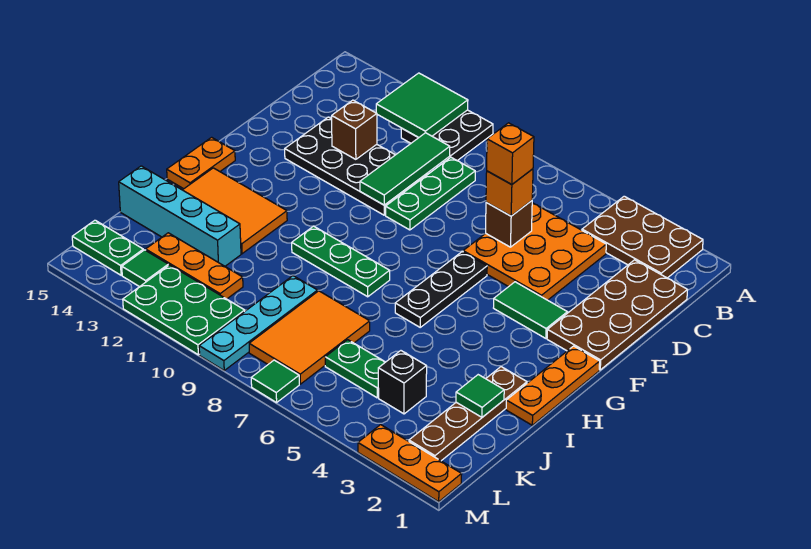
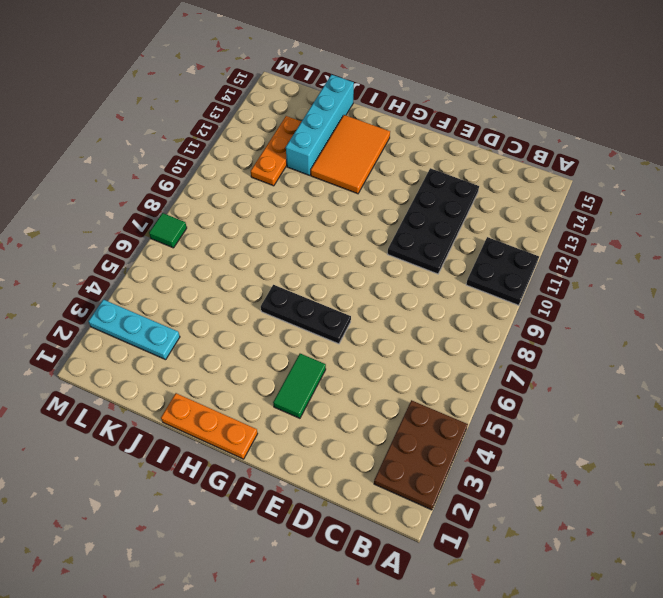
cyan 1x3 plate [88,299,180,360] -> orange 1x3 plate [358,425,462,502]
none -> brown 2x4 plate [547,260,687,370]
none -> orange 3x3 plate [463,203,606,300]
none -> green 1x3 plate [386,158,475,230]
none -> orange 1x2 plate [167,137,235,189]

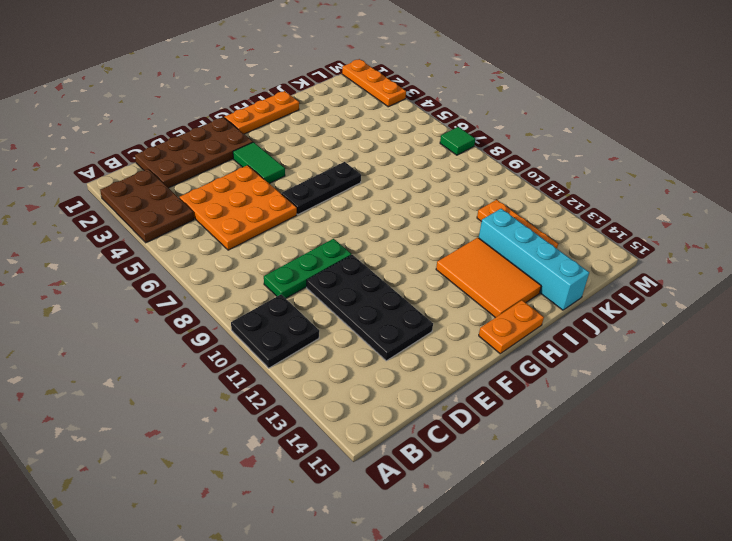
none -> green 1x3 plate [292,226,390,297]
none -> brown 1x4 plate [409,367,527,461]
none -> orange 2x3 tile [249,291,370,384]
none -> cyan 1x4 plate [199,276,318,370]

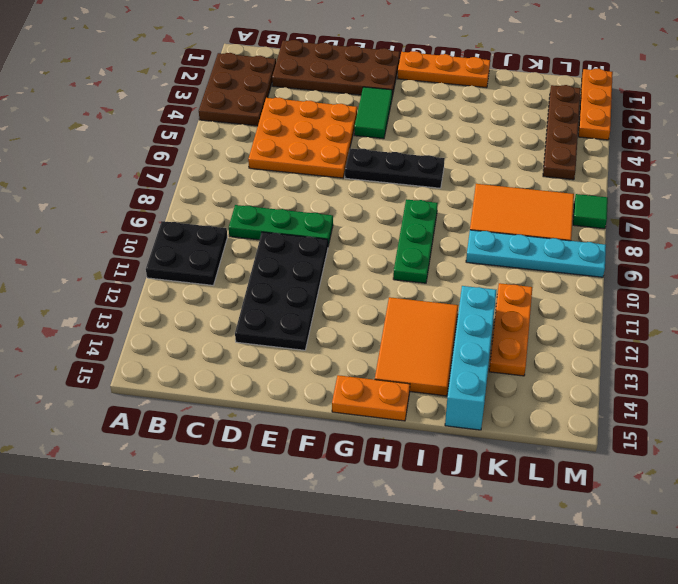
brown 1x4 plate [543,85,581,180] -> brown 1x4 plate turned to [409,367,527,461]
none -> black 1x1 brick [378,351,427,414]
none -> green 1x2 plate [325,340,385,398]
none -> green 2x3 plate [123,265,245,355]
none -> green 1x1 tile [122,250,168,287]

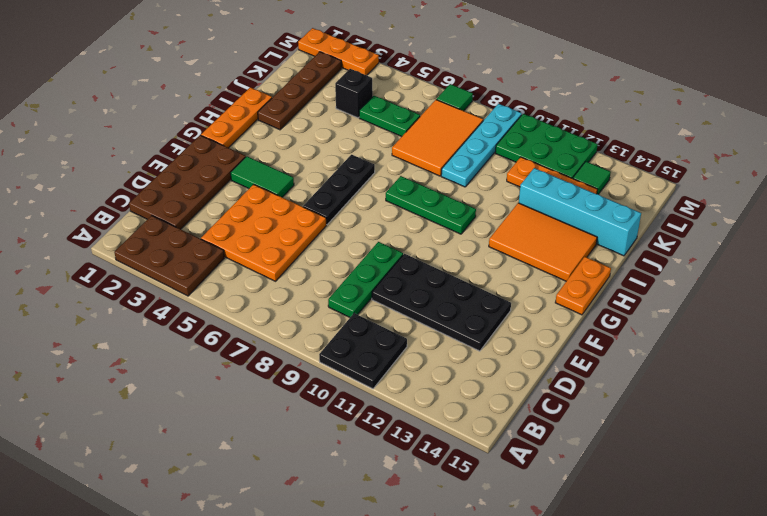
none -> green 1x2 plate [72,220,143,275]
none -> green 2x2 tile [376,73,468,138]
none -> green 1x3 tile [360,133,450,205]
none -> brown 1x1 brick [486,201,532,247]

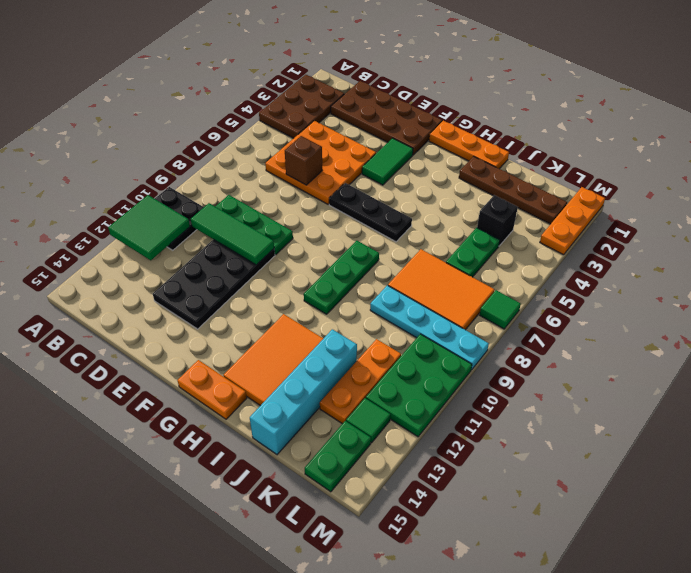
none -> brown 1x1 brick [332,100,377,159]
none -> green 1x1 tile [456,375,504,417]
none -> orange 1x1 brick [486,169,533,216]
none -> orange 1x1 brick [487,123,534,185]

